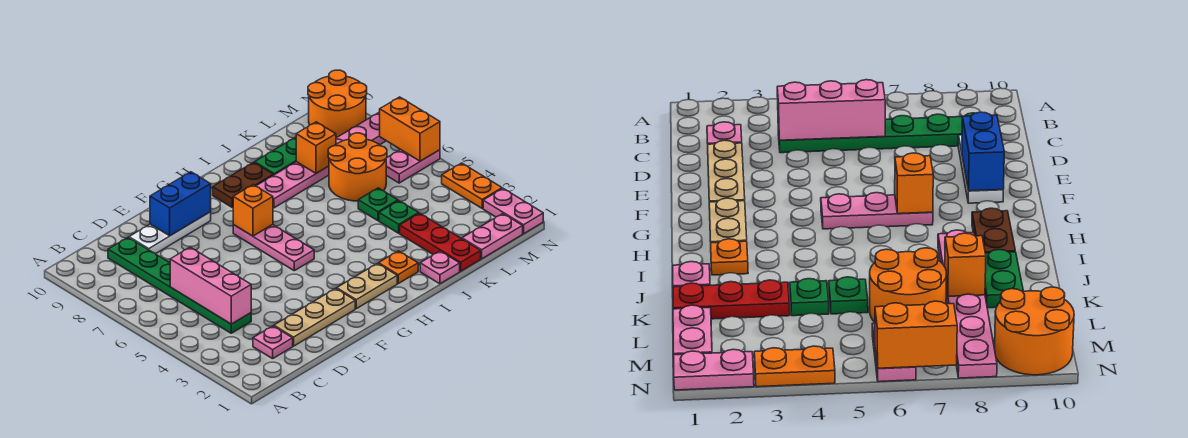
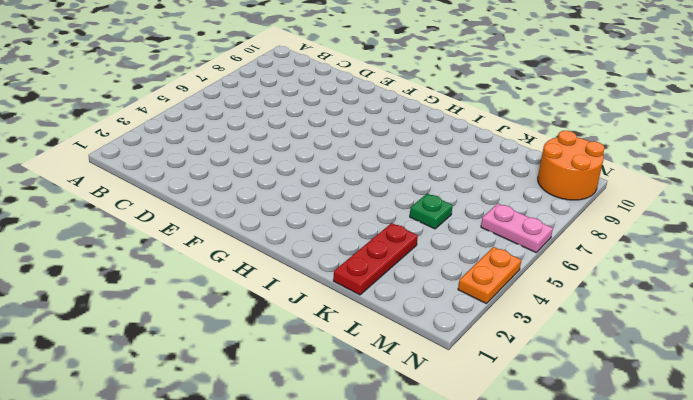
none -> pink 1x1 plate [253,326,293,359]
none -> green 1x6 plate [108,238,251,333]
none -> tan 1x3 plate [274,288,355,346]

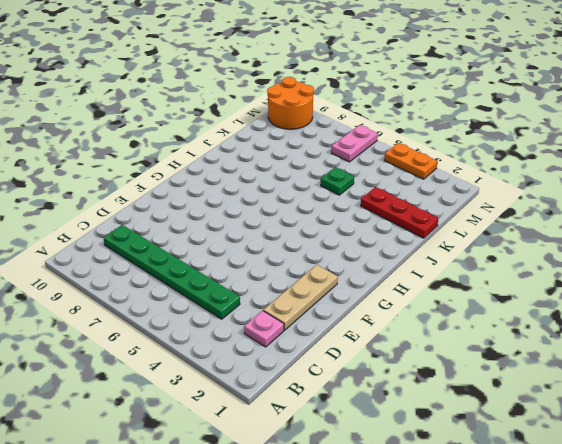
none -> white 1x3 plate [129,212,211,254]
none -> tan 1x2 plate [337,263,397,309]
none -> pink 1x3 plate [233,225,314,271]

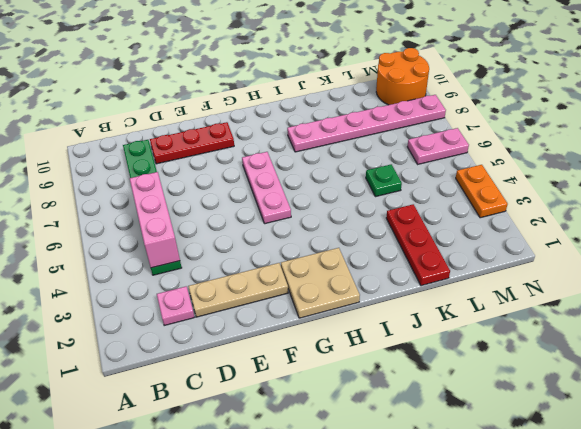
red 1x3 plate [150,122,234,164] -> white 1x3 plate [129,212,211,254]
tan 2x2 plate [281,248,360,318] -> tan 1x2 plate [337,263,397,309]
none -> brown 1x2 plate [213,162,273,208]
none -> orange 1x1 plate [379,251,418,283]
none -> pink 1x1 plate [420,251,460,284]

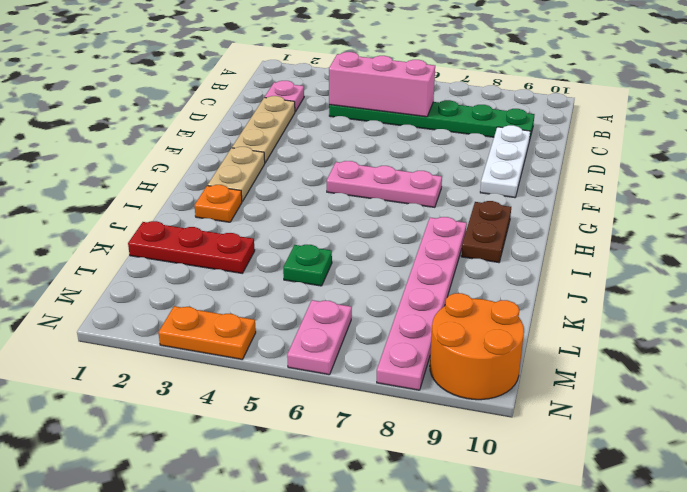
none -> pink 1x1 plate [420,251,460,284]
none -> green 1x2 plate [255,137,296,175]
none -> green 1x1 plate [379,201,419,233]

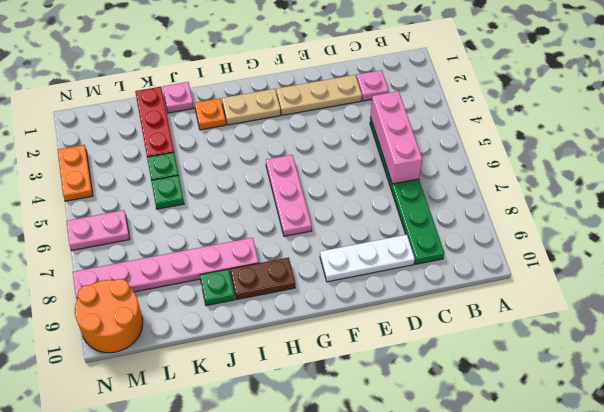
green 1x1 plate [200,269,235,306] -> green 1x2 plate [255,137,296,175]
none -> orange 2x2 round brick [328,133,387,201]
none -> pink 1x2 plate [462,214,523,259]
none -> pink 1x2 plate [483,189,543,234]

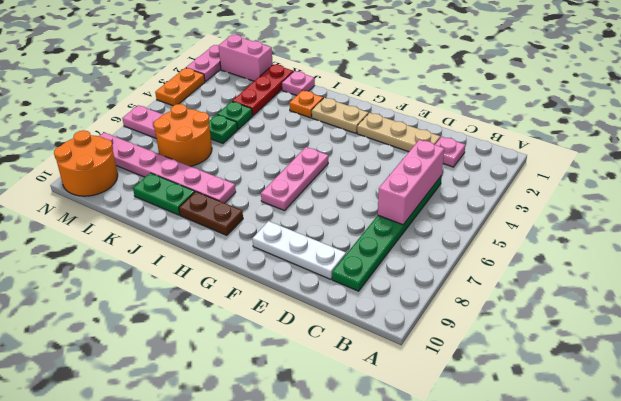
pink 1x2 brick [218,35,273,81] -> pink 1x2 plate [462,214,523,259]
none -> blue 1x2 brick [150,172,211,236]
none -> orange 1x1 brick [233,185,273,236]
none -> orange 1x1 brick [296,122,336,173]

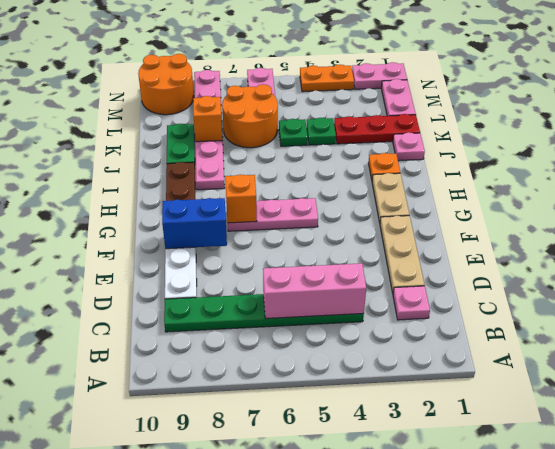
blue 1x2 brick [162,198,227,249] -> blue 1x2 brick turned to [150,172,211,236]
none -> orange 1x2 brick [380,97,440,161]

